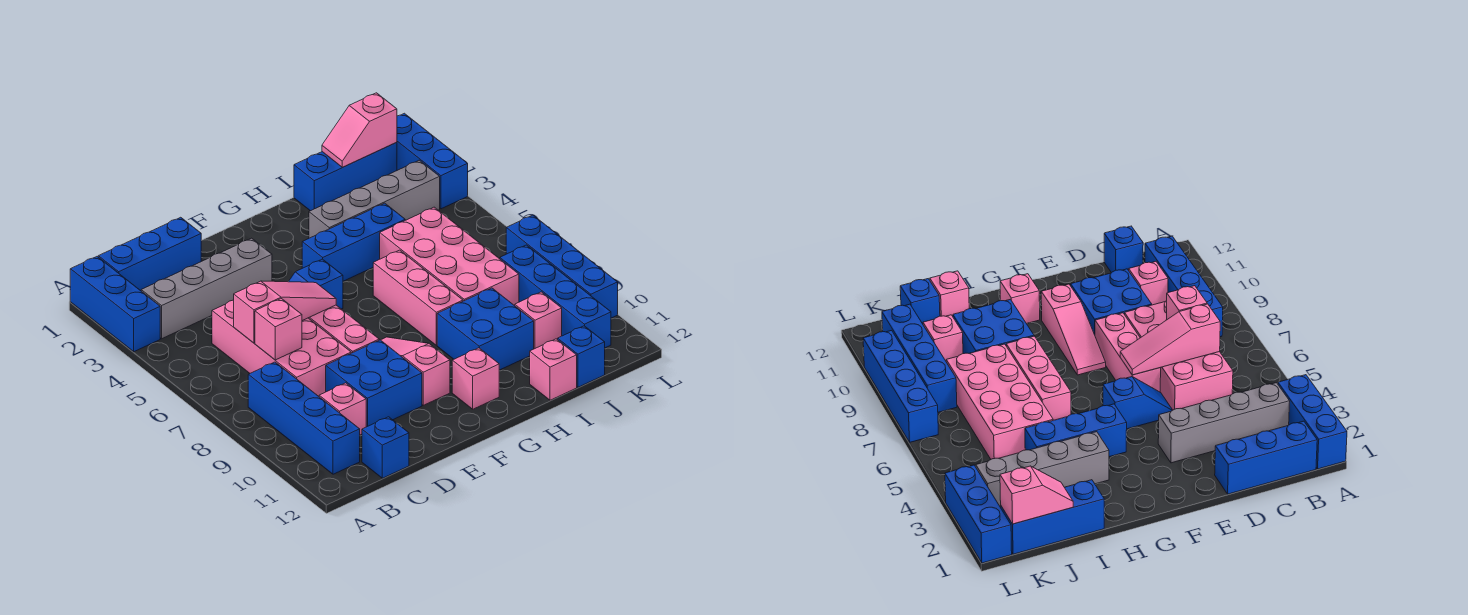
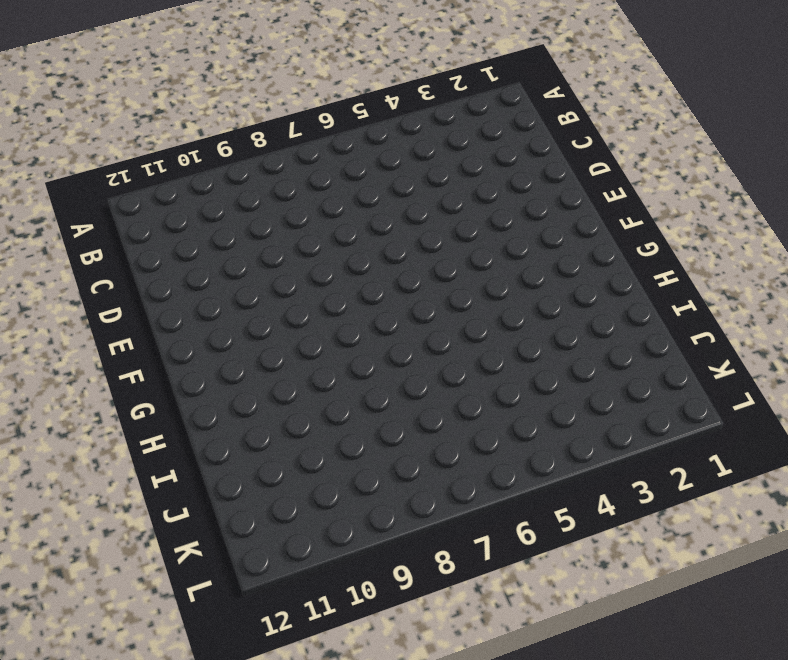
none -> blue 1x3 brick [70,257,160,352]
none -> blue 1x3 brick [98,217,201,291]
none -> grey 1x4 brick [141,238,272,339]

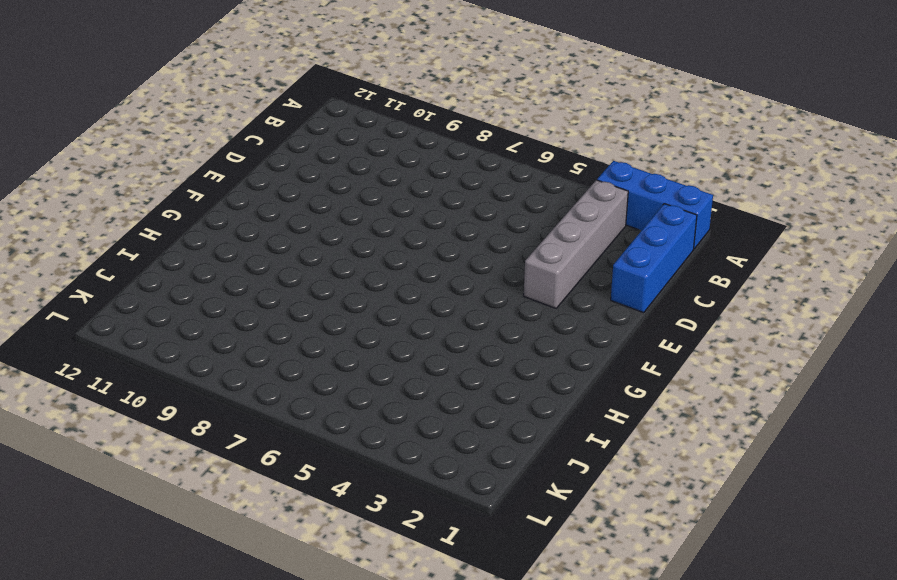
none -> blue 1x4 brick [248,362,360,474]
none -> pink 2x4 brick [212,300,351,396]
none -> pink 1x1 brick [319,383,366,435]

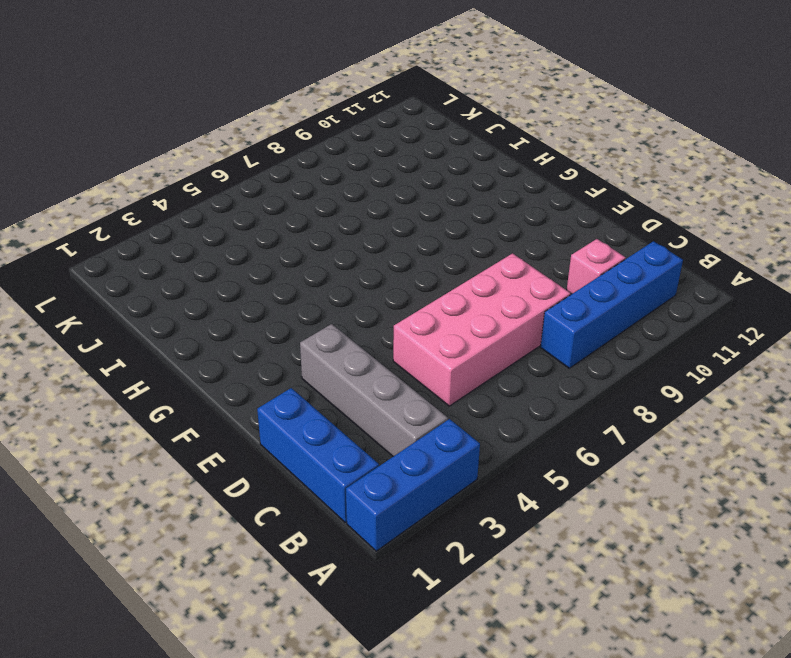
none -> blue 1x1 brick [362,417,409,478]
none -> blue 2x2 brick [326,340,422,427]
none -> blue 1x2 slope [288,259,343,309]

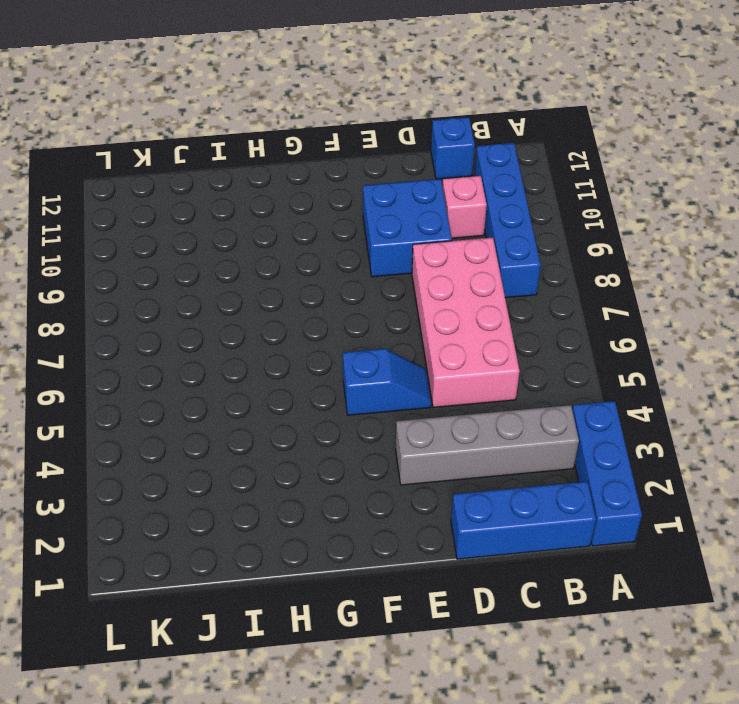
none -> pink 1x3 brick [309,305,379,353]
none -> pink 1x3 slope [381,337,450,405]
none -> blue 1x3 brick [302,203,405,281]

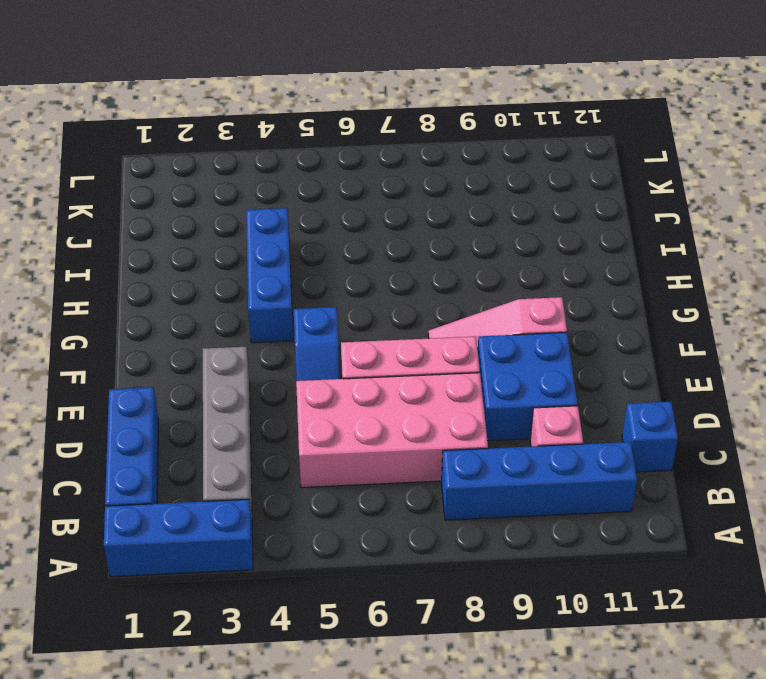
none -> pink 1x1 brick [452,348,499,409]
none -> grey 1x4 brick [309,160,440,238]
none -> pink 1x3 brick [373,250,463,346]

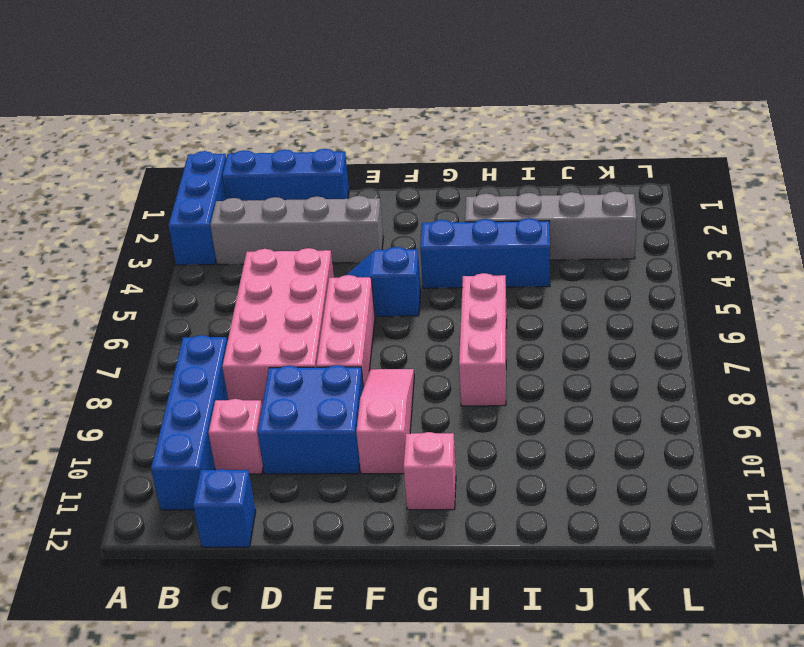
none -> blue 2x2 brick [437,288,534,370]
none -> blue 1x3 brick [294,142,397,211]
none -> pink 2x4 brick [380,207,519,306]

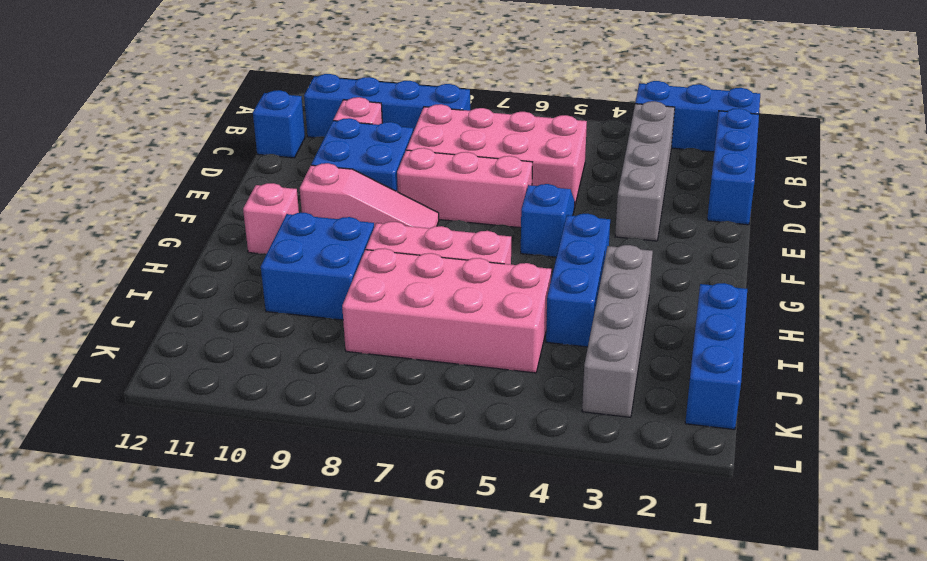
none -> pink 1x1 brick [530,339,577,400]
none -> pink 1x1 brick [515,292,562,349]
none -> blue 1x1 brick [558,326,605,387]

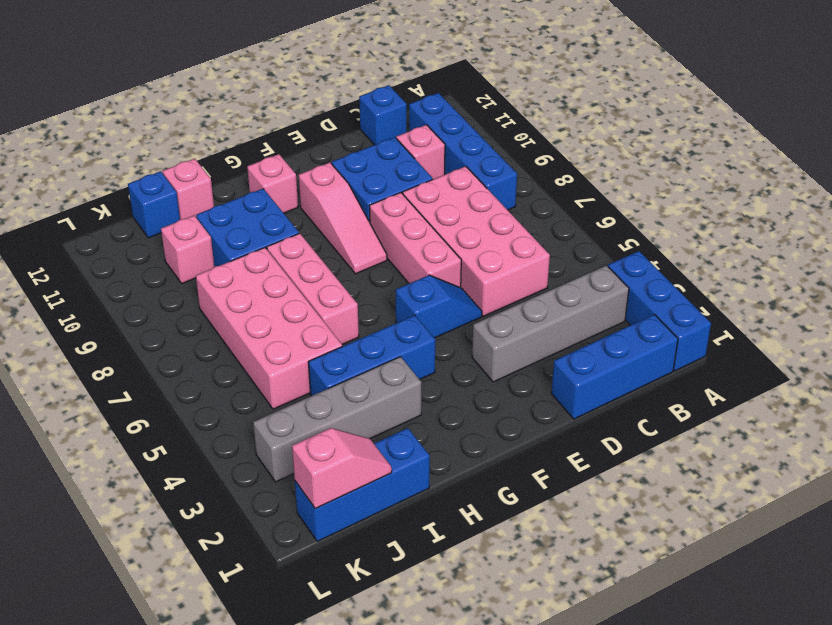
none -> blue 1x4 brick [500,245,611,348]
none -> blue 1x3 brick [397,113,468,209]
none -> blue 1x4 brick [506,215,618,318]

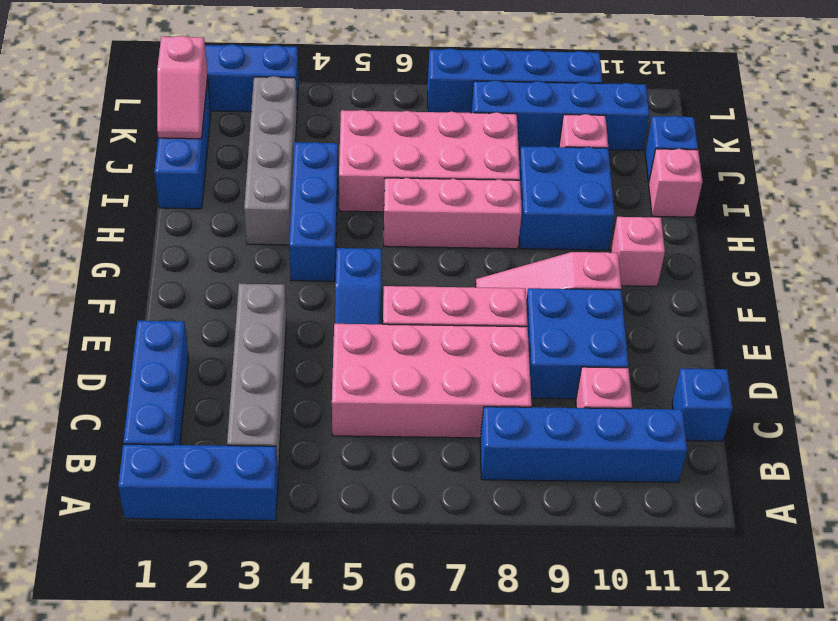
none -> pink 1x3 slope [234,281,336,343]
none -> pink 1x1 brick [255,299,302,360]

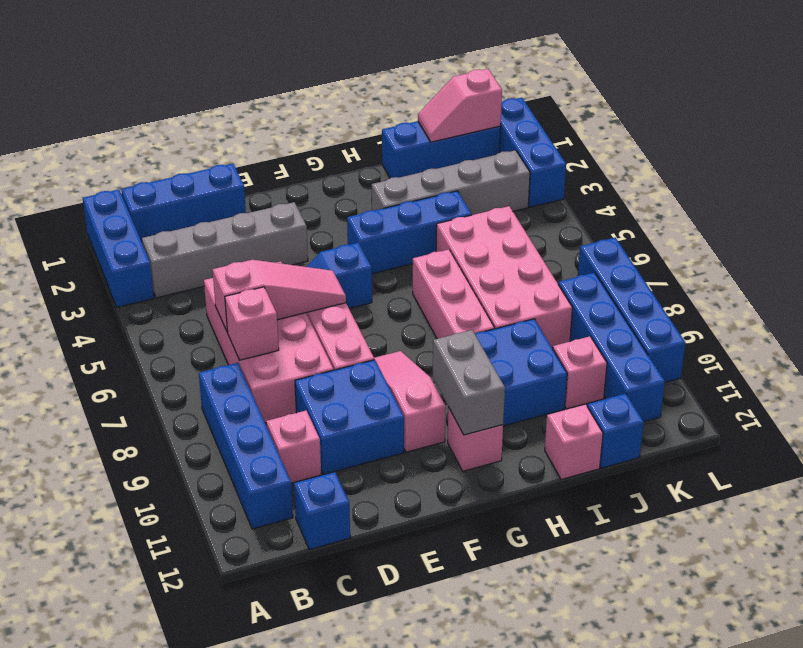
grey 1x2 brick [433,330,505,435] -> none

